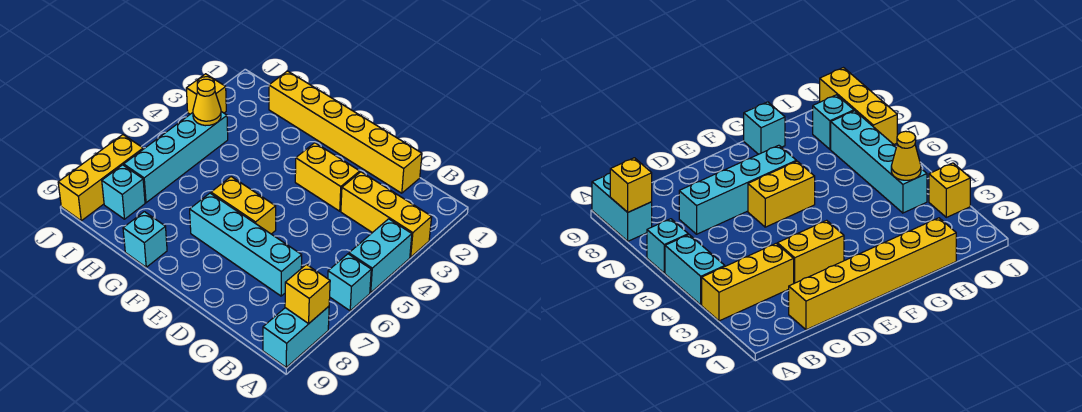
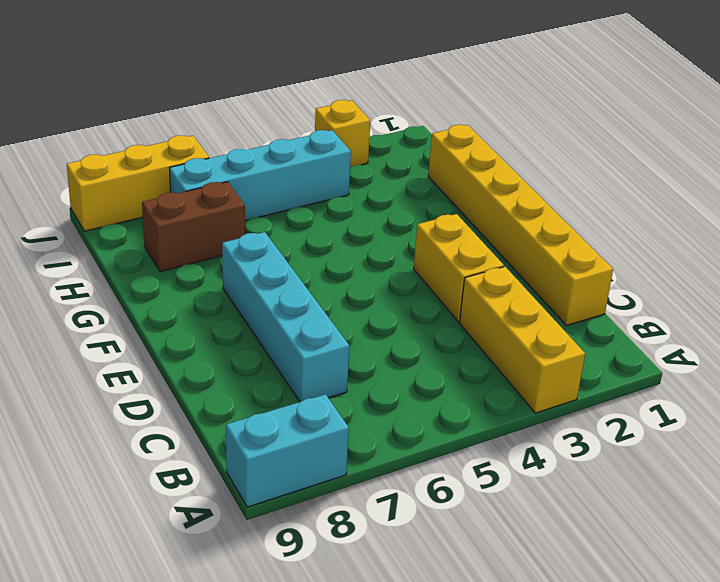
brown 1x2 brick [142,182,245,272] -> none
none -> cyan 1x2 brick [349,219,412,293]
none -> cyan 1x1 brick [328,254,371,311]
none -> yellow 1x2 brick [211,177,276,234]

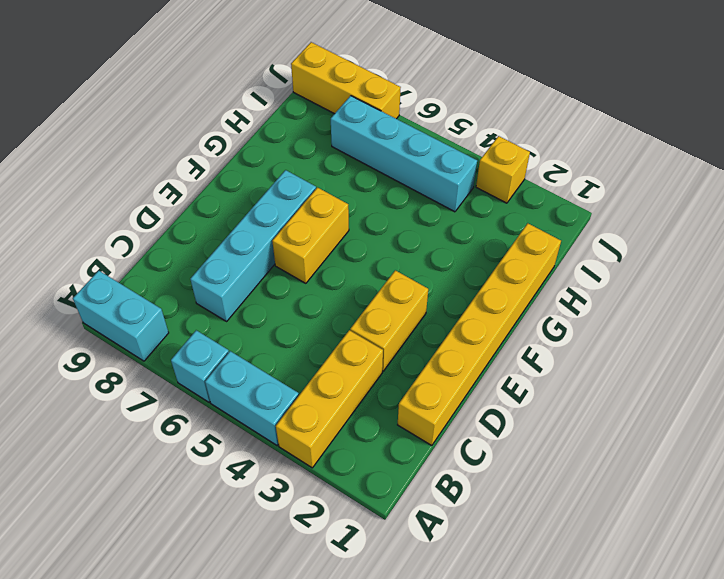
none -> cyan 1x1 brick [123,212,167,267]
none -> cyan 1x1 brick [102,165,145,219]
none -> yellow 1x1 brick [285,265,330,324]

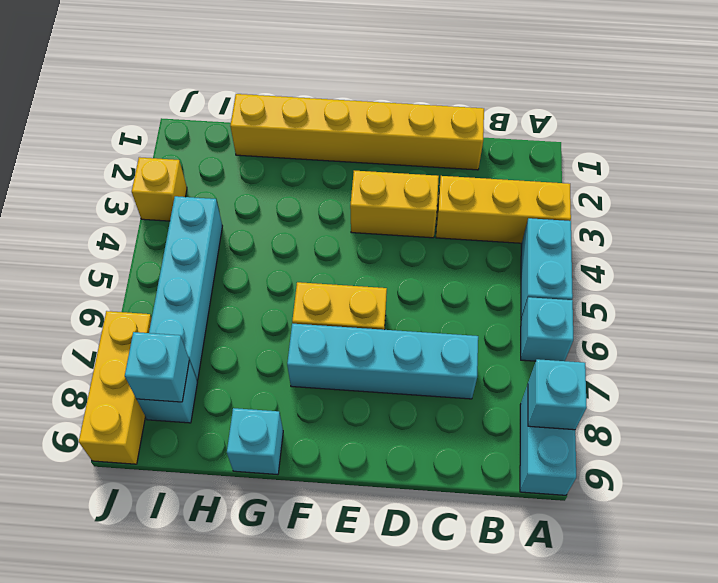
cyan 1x1 brick [528,359,587,430] -> yellow 1x1 brick [285,265,330,324]
cyan 1x1 brick [125,332,189,402] -> none
none -> yellow 1x1 cone [193,79,221,126]

